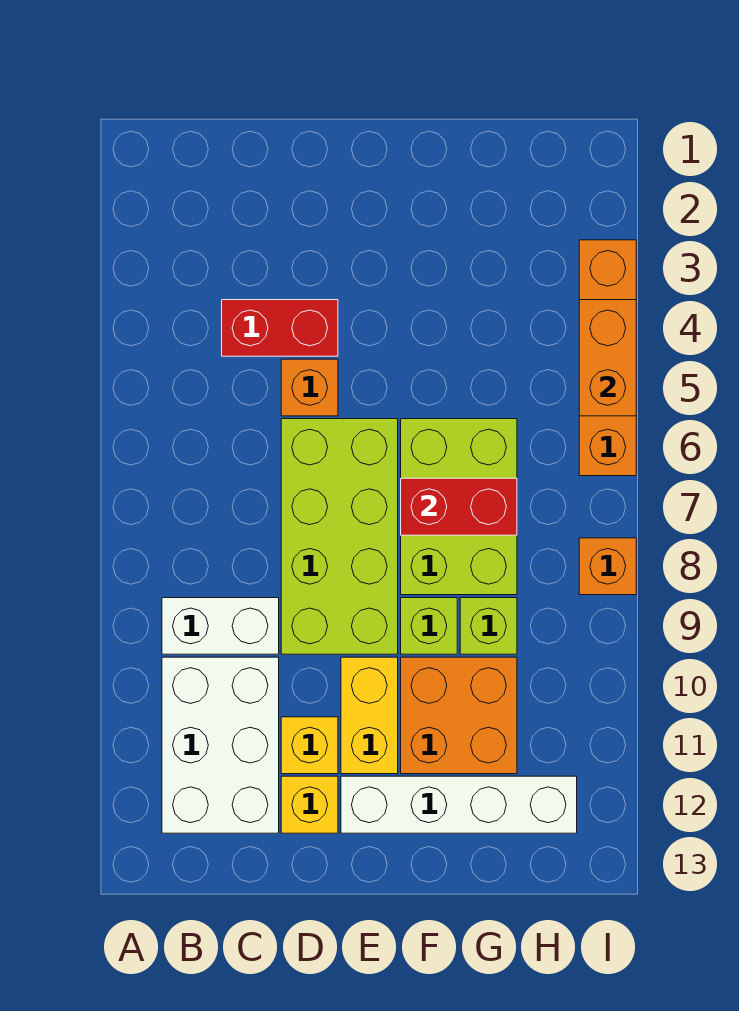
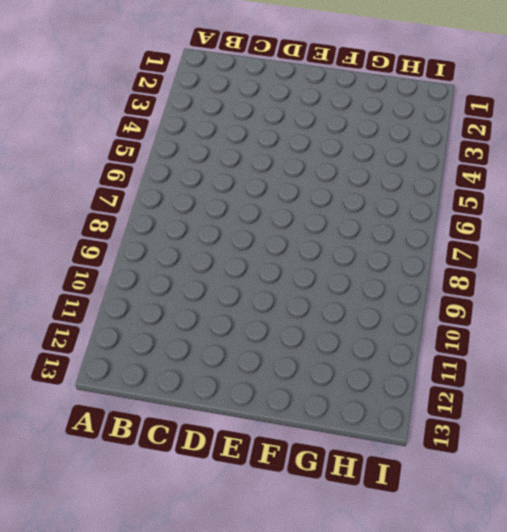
none -> white 1x2 brick [162,598,279,654]
none -> white 2x3 brick [162,657,279,833]
none -> red 1x2 brick [222,300,338,356]

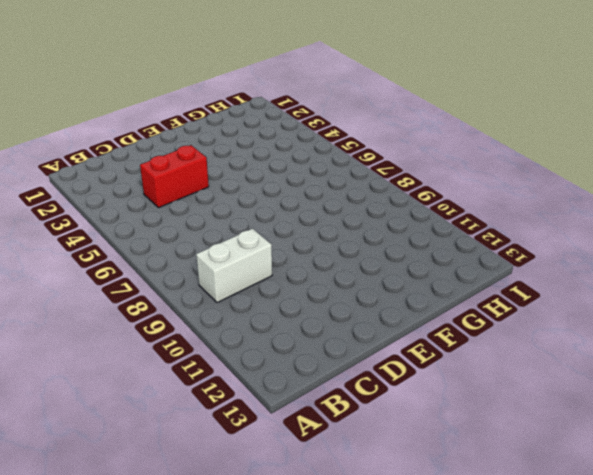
none -> white 2x3 brick [162,657,279,833]
none -> orange 1x1 brick [281,359,338,416]
none -> lime 2x4 brick [281,419,398,654]

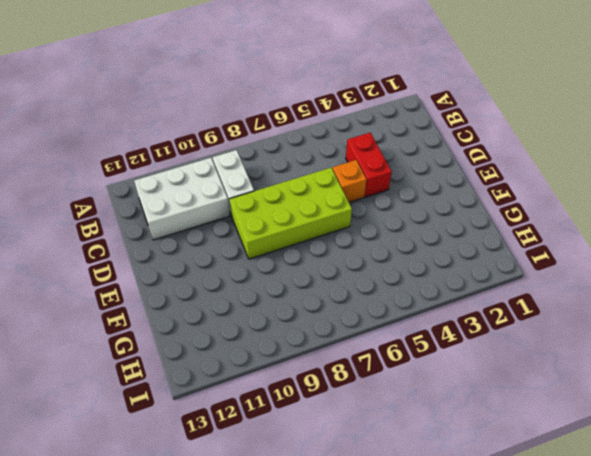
none -> yellow 1x1 brick [281,717,338,774]
none -> yellow 1x1 brick [281,776,338,833]
none -> yellow 1x2 brick [341,657,398,774]

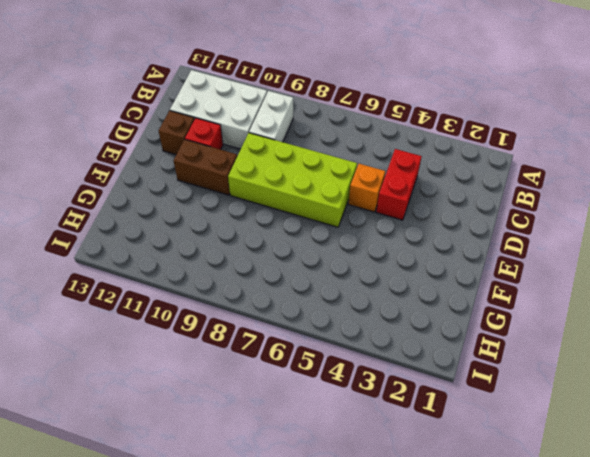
red 1x1 brick [185,118,223,150] -> yellow 1x1 brick [281,717,338,774]
brown 1x1 brick [159,111,195,155] -> yellow 1x1 brick [281,776,338,833]
brown 1x2 brick [174,139,237,195] -> yellow 1x2 brick [341,657,398,774]
none -> white 1x4 brick [341,776,577,833]
none -> lime 2x3 brick [401,419,517,595]
none -> lime 1x1 brick [401,598,457,654]

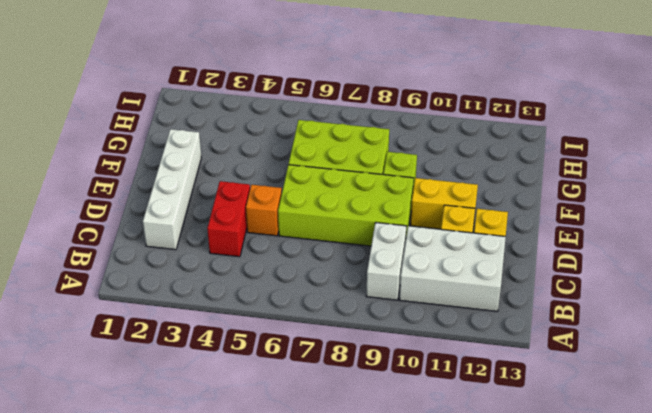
white 1x4 brick [143,129,201,250] -> white 1x4 brick moved to [341,776,577,833]
none -> orange 2x2 brick [401,657,517,774]
none -> lime 1x1 brick [460,598,517,654]
none -> orange 1x4 brick [579,240,636,476]

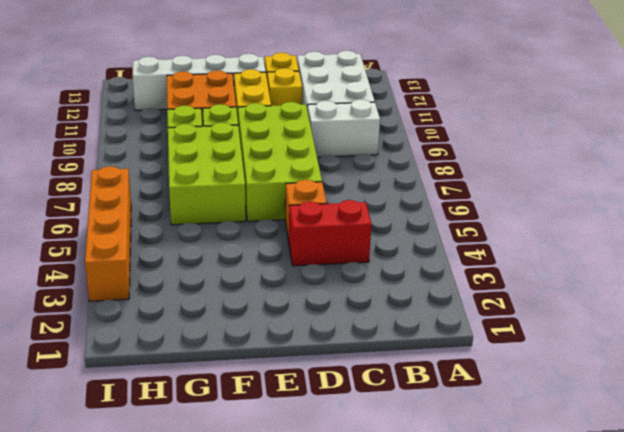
none -> orange 1x1 brick [579,538,636,595]
none -> red 1x2 brick [401,478,517,535]
none -> orange 1x2 brick [579,300,636,416]

